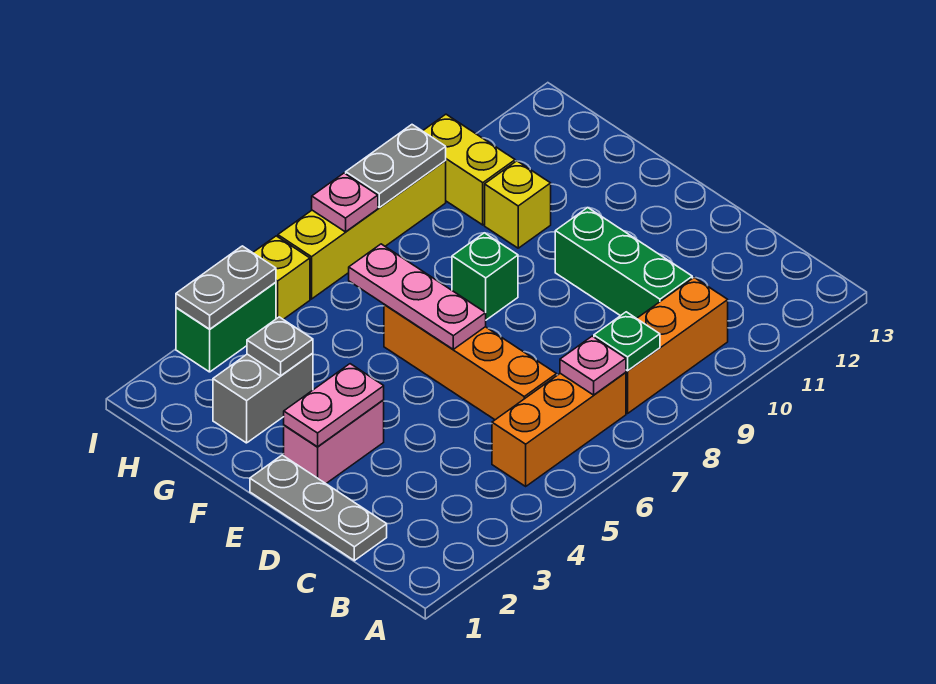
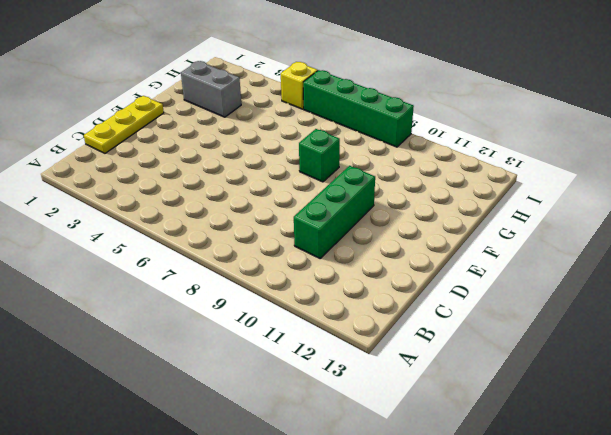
yellow 1x3 plate [84,96,164,153] -> grey 1x3 plate [250,455,387,561]
green 1x4 brick [303,70,414,147] -> yellow 1x4 brick [278,160,446,299]
none -> orange 1x3 brick [492,372,626,486]
none -> orange 1x3 brick [626,278,728,413]
none -> orange 1x4 brick [384,305,557,420]

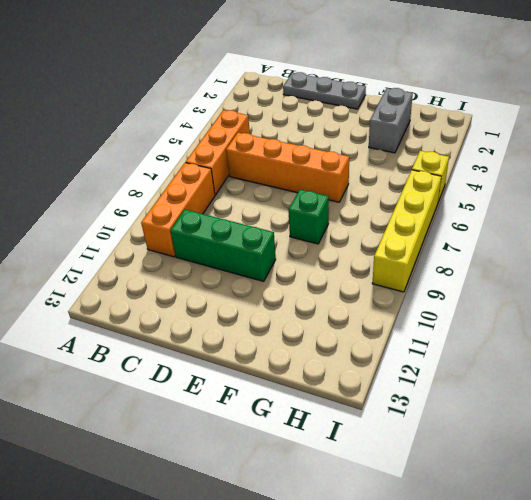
none -> pink 1x2 brick [284,400,384,483]
none -> yellow 1x1 brick [485,161,551,248]
none -> yellow 1x2 brick [423,114,515,225]

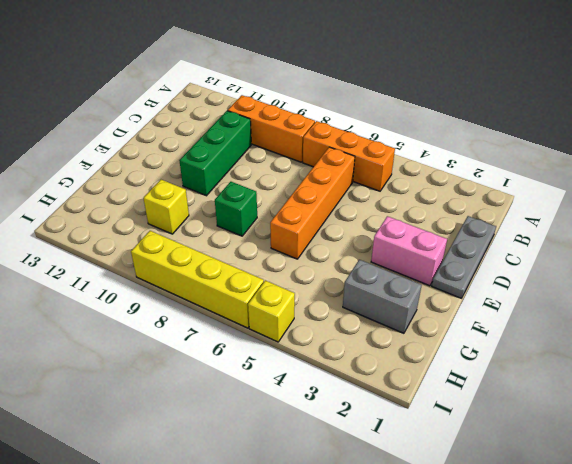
none -> yellow 1x2 brick [423,114,515,225]
none -> green 1x2 brick [176,282,276,372]
none -> pink 1x1 plate [560,336,626,395]

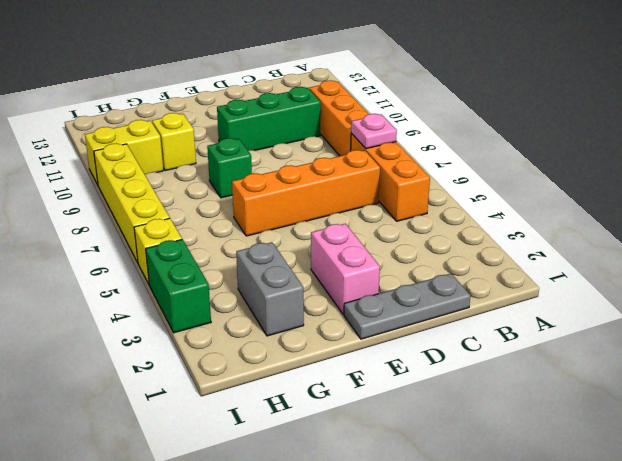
none -> green 1x1 plate [594,312,660,371]
none -> pink 1x2 plate [284,364,384,447]
none -> pink 1x3 plate [349,244,486,349]

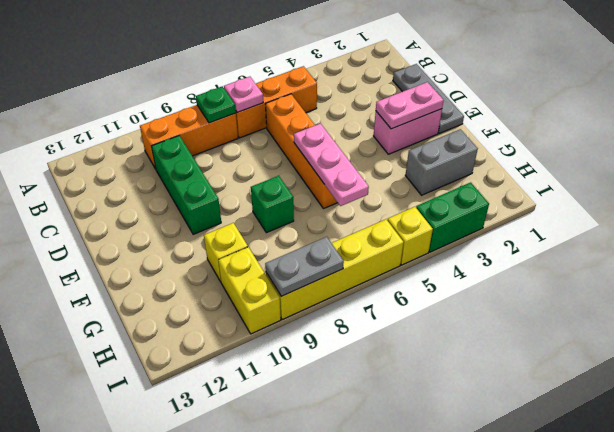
none -> grey 1x1 plate [247,317,313,376]
none -> grey 1x2 plate [176,246,276,329]
none -> pink 1x1 plate [312,173,378,232]

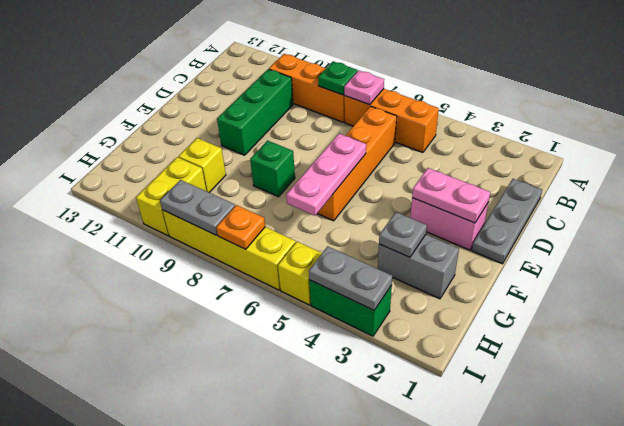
orange 1x1 plate [216,205,265,249] -> pink 1x1 plate [312,173,378,232]

